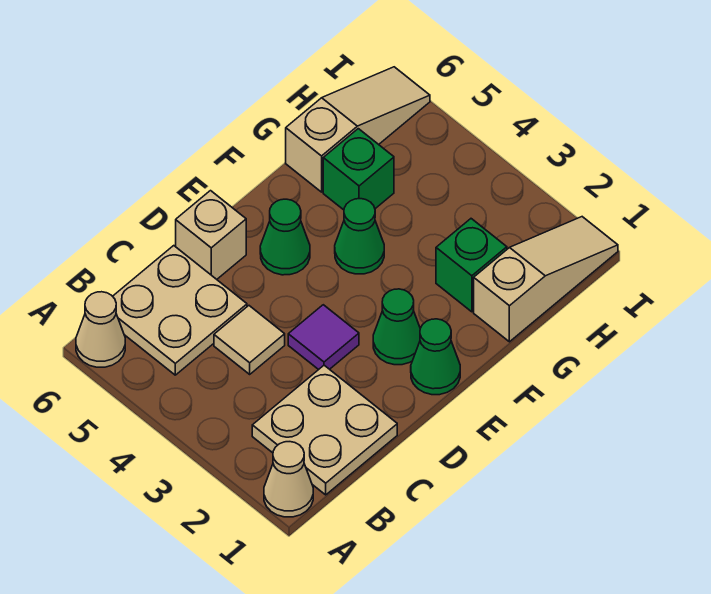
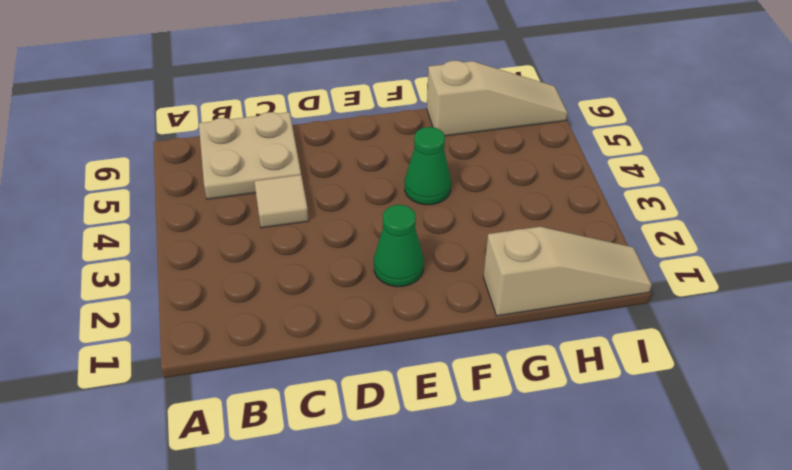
none -> tan 1x1 cone [264,442,313,517]
none -> tan 1x1 cone [76,292,125,367]
none -> tan 2x2 plate [252,365,397,495]

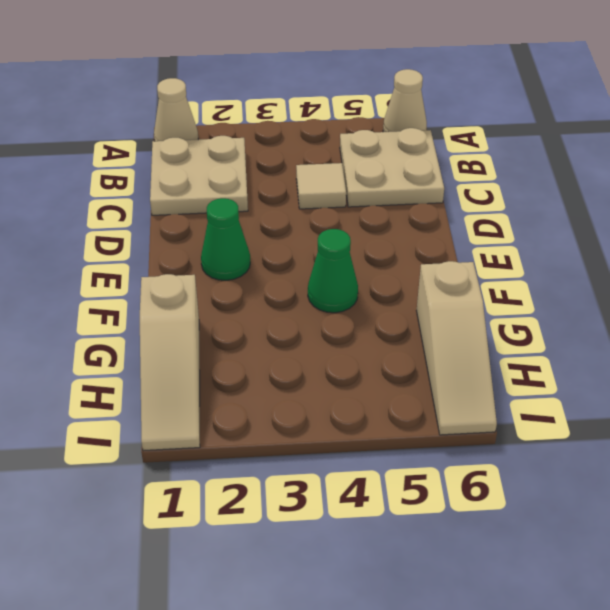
none -> purple 1x1 tile [288,305,359,370]
none -> tan 1x1 brick [176,191,246,279]
none -> green 1x1 cone [411,319,460,395]

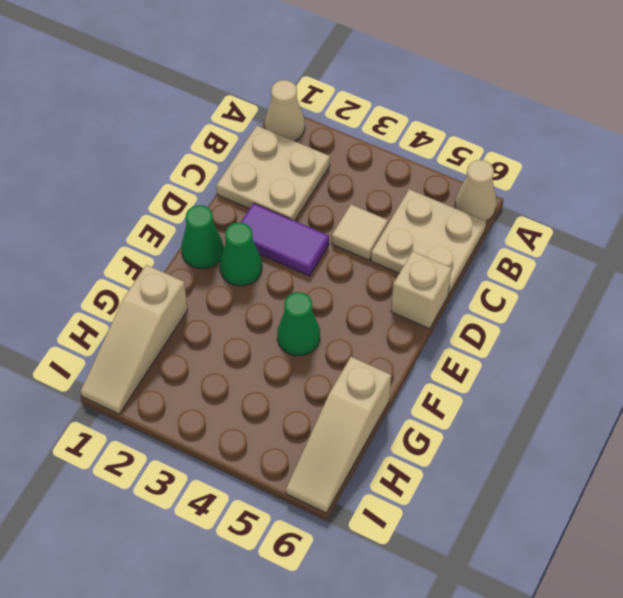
purple 1x2 tile [241,203,329,276] -> purple 1x1 tile [288,305,359,370]
none -> green 1x1 cone [260,199,310,275]
none -> green 1x1 brick [436,219,507,312]
none -> green 1x1 brick [323,129,394,210]

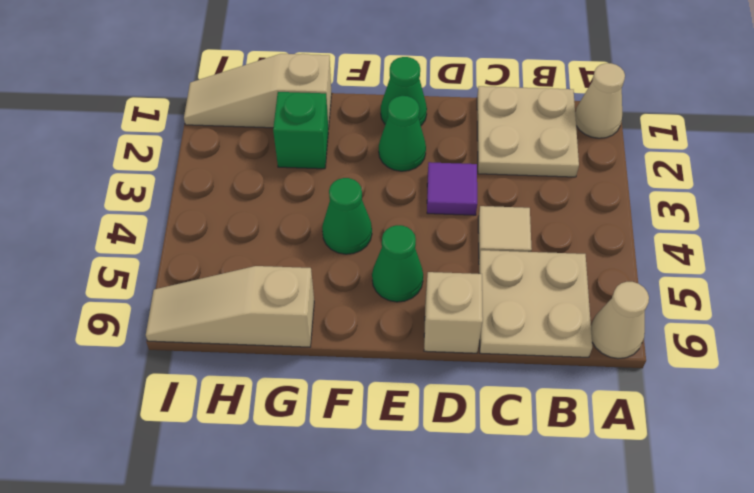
none -> green 1x1 brick [323,129,394,210]

